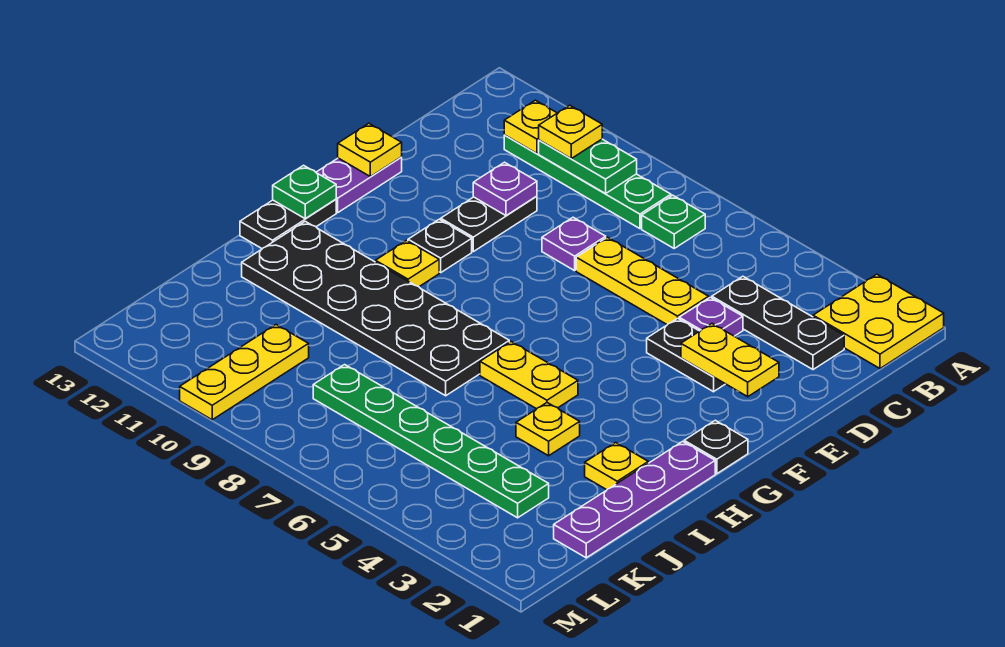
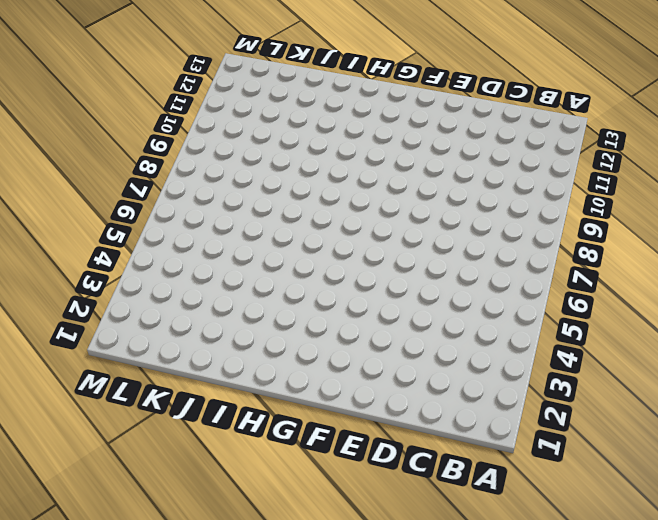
none -> yellow 2x2 plate [813,274,944,368]
none -> green 1x1 plate [642,195,705,248]
none -> green 1x4 plate [504,135,671,229]

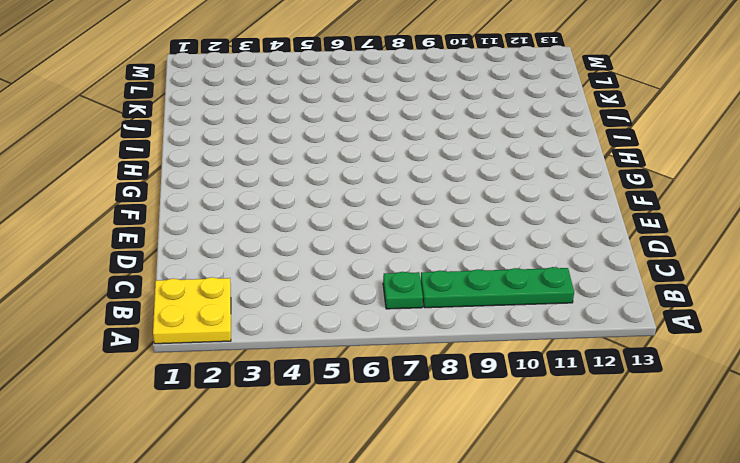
none -> black 1x3 plate [712,276,844,370]
none -> purple 1x1 plate [679,297,743,336]
none -> yellow 1x3 plate [576,237,709,325]

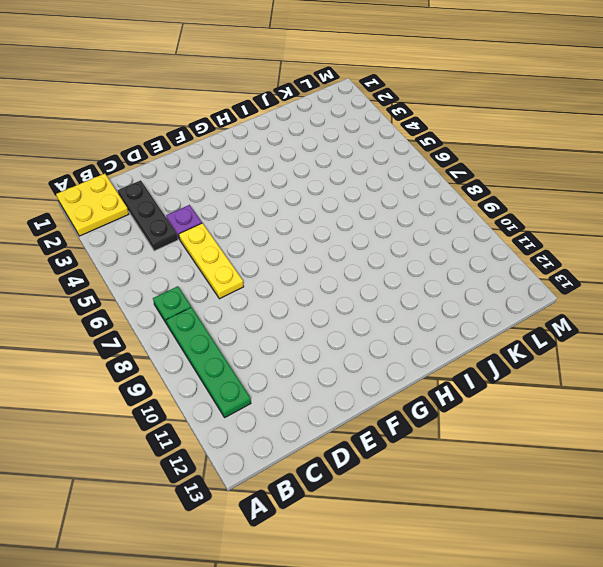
none -> purple 1x1 plate [542,217,606,271]
none -> black 1x2 plate [441,196,537,252]
none -> black 1x2 plate [647,318,725,392]

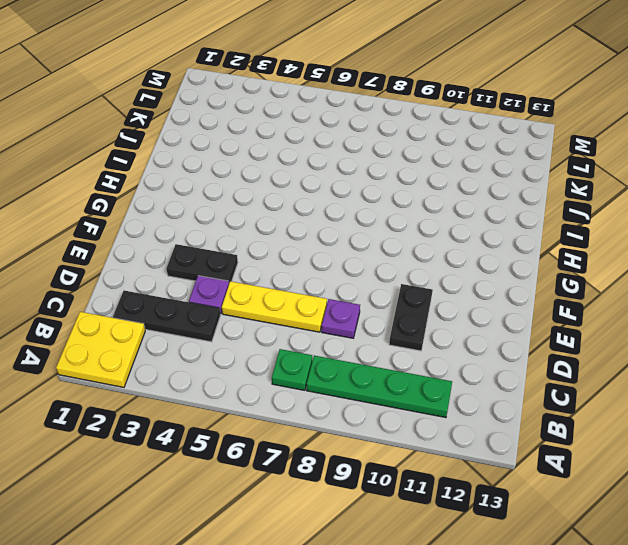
none -> purple 1x2 plate [316,157,402,212]
none -> black 1x1 plate [408,219,472,272]
none -> black 1x1 plate [684,420,748,474]

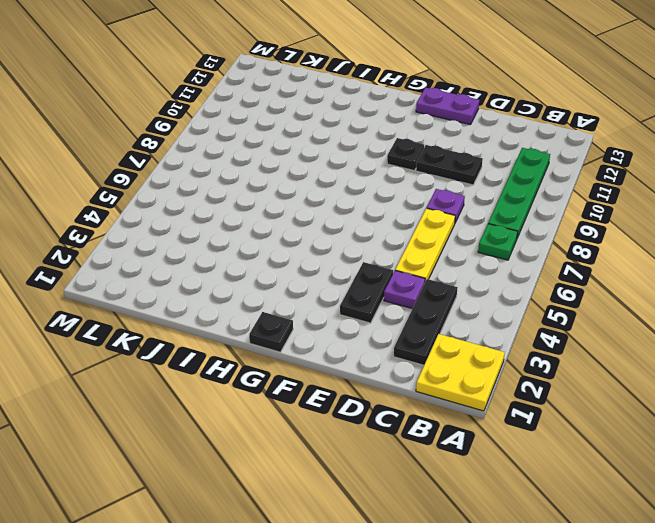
none -> yellow 1x1 plate [375,240,439,287]
none -> black 1x2 plate [240,199,336,249]
none -> purple 1x4 plate [554,441,715,558]

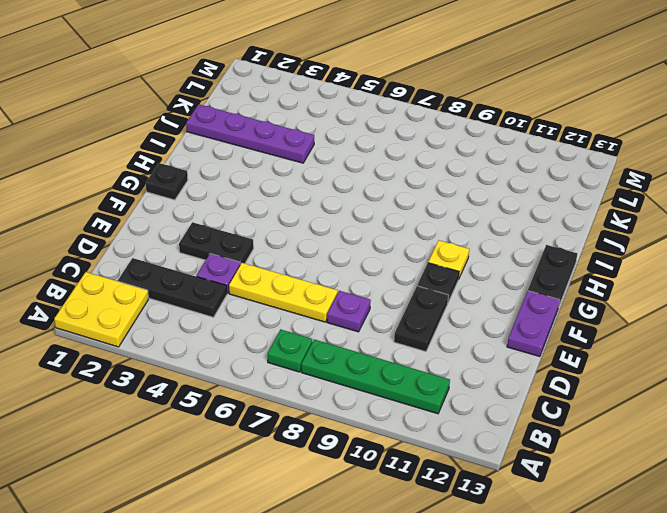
purple 1x4 plate [186,104,314,163] -> purple 1x4 plate turned to [554,441,715,558]
none -> yellow 1x2 plate [480,342,578,409]
none -> black 2x6 plate [242,221,509,396]
none -> yellow 1x1 plate [585,442,648,490]

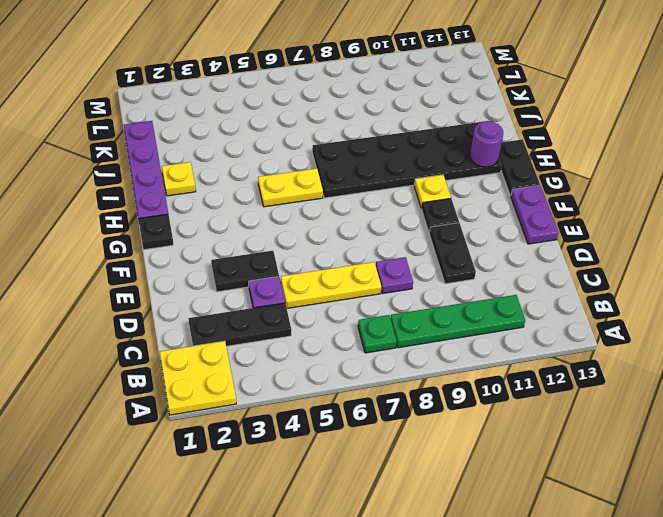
purple 1x1 round brick [470,121,503,167] -> none
none -> yellow 1x1 plate [516,403,580,456]
none -> green 1x6 plate [313,365,549,518]
none -> yellow 1x3 plate [180,325,309,420]

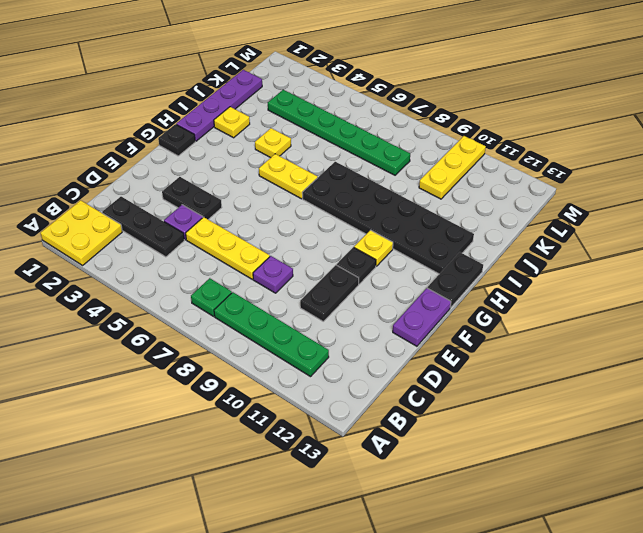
none -> green 1x2 plate [539,139,637,194]
none -> yellow 1x1 plate [504,100,557,153]
none -> purple 1x1 plate [473,162,537,216]

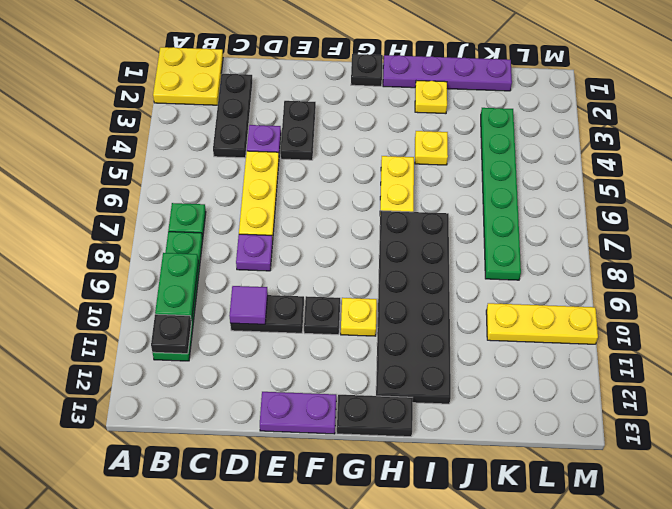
black 1x1 plate [151,314,191,354] -> yellow 1x1 plate [504,100,557,153]
purple 1x1 tile [229,286,268,324] -> purple 1x1 plate [473,162,537,216]
none -> yellow 1x2 plate [681,324,779,397]
none -> yellow 1x1 plate [338,123,402,177]
none -> green 1x1 plate [273,165,336,219]

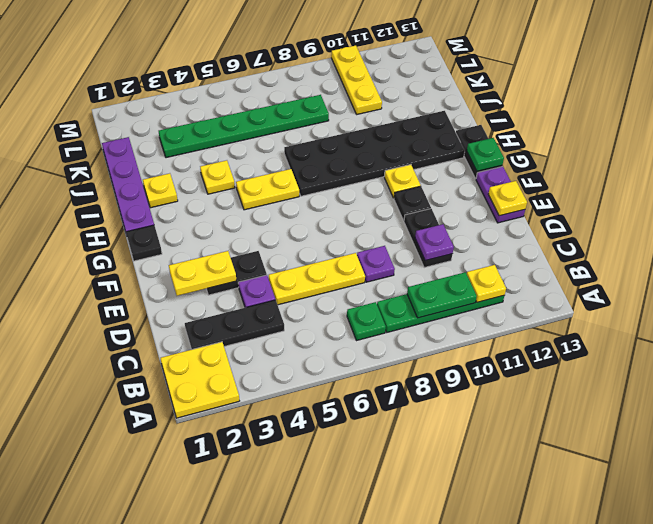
none -> yellow 1x1 plate [539,105,602,158]

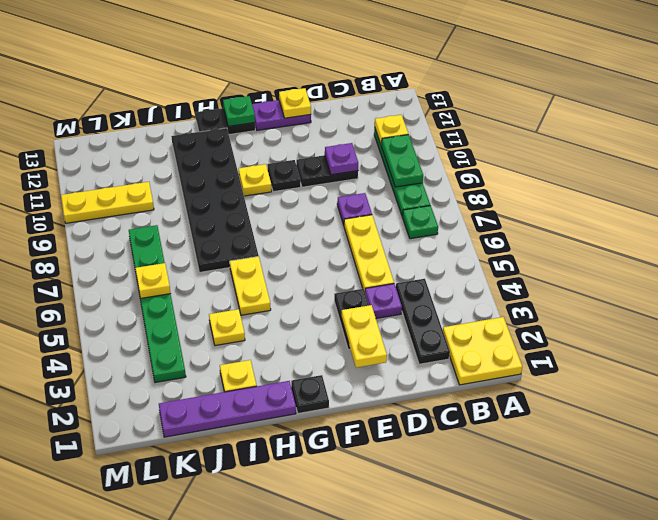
yellow 1x1 plate [135,263,170,299] -> yellow 1x1 plate moved to [539,105,602,158]

